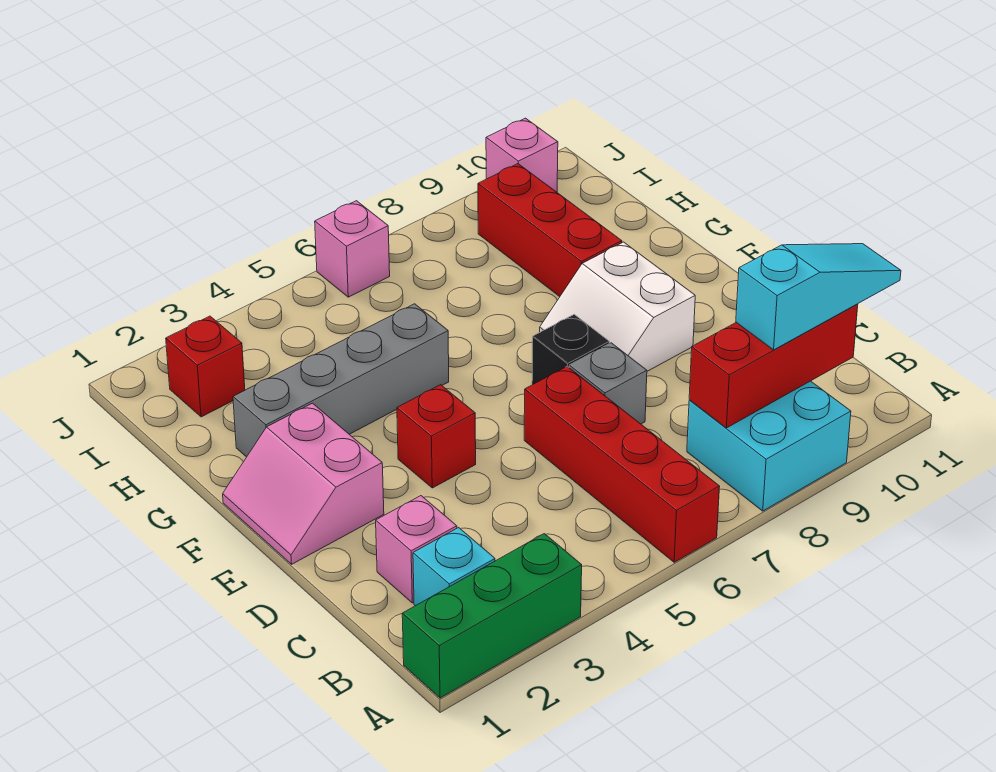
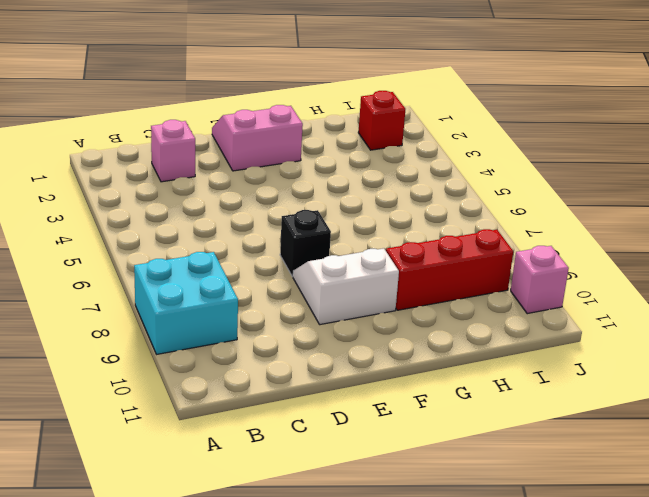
none -> green 1x3 brick [402,534,582,698]
none -> red 1x4 brick [524,366,720,562]
none -> cyan 1x1 brick [413,528,495,606]

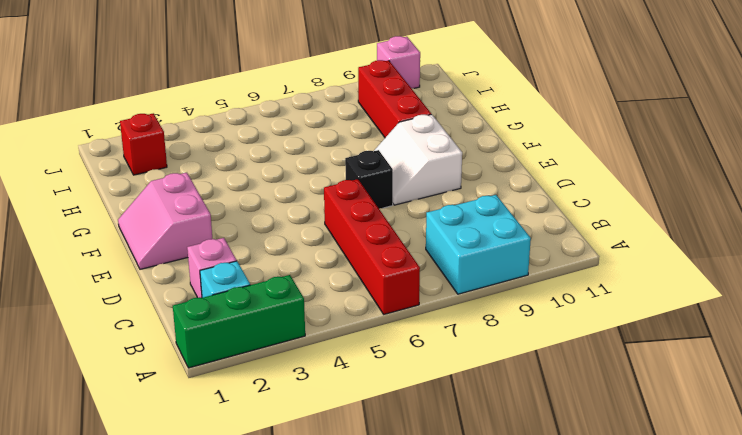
none -> grey 1x1 brick [569,343,647,424]
none -> red 1x1 brick [397,385,476,488]
none -> grey 1x4 brick [233,304,449,457]

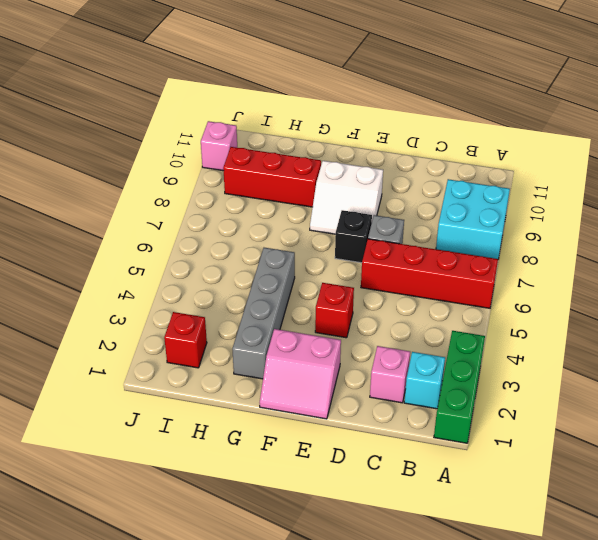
none -> pink 1x1 brick [315,201,390,297]
none -> red 1x3 brick [689,304,858,428]
none -> cyan 1x3 slope [736,244,901,350]

